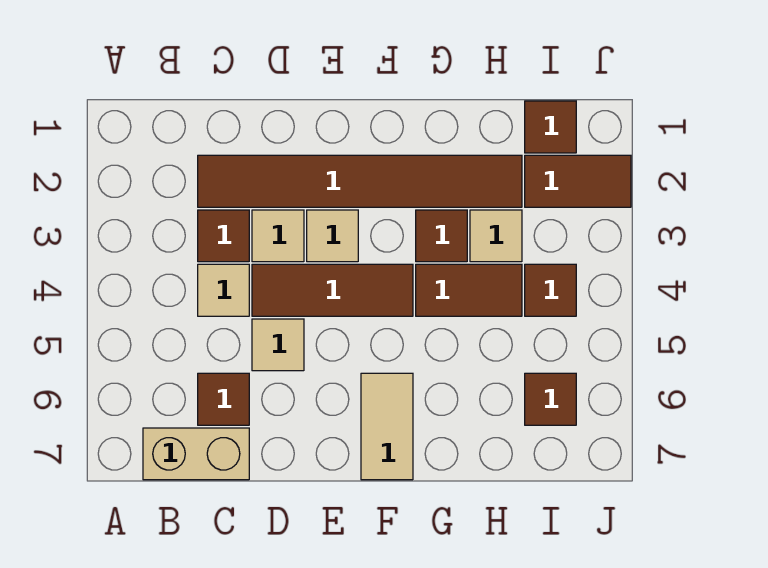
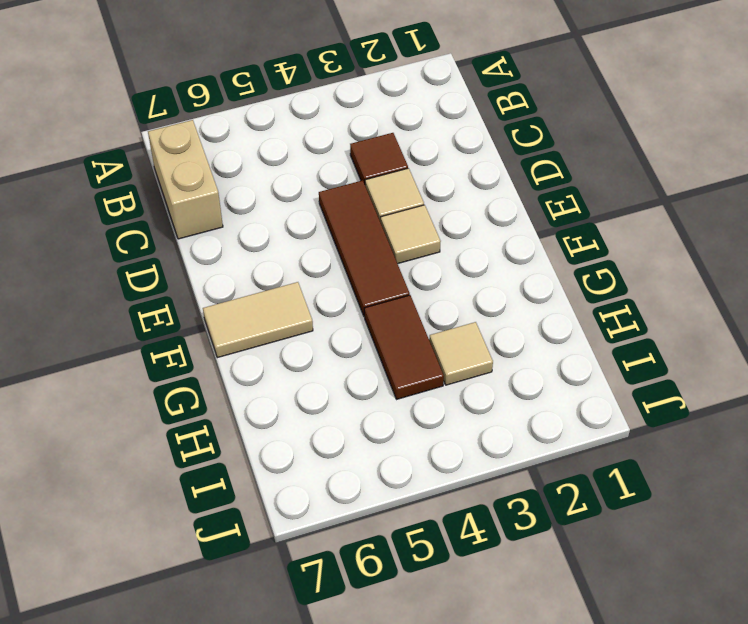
none -> brown 1x6 tile [198,155,522,207]
none -> tan 1x1 tile [198,264,249,316]
none -> brown 1x1 tile [198,373,249,425]

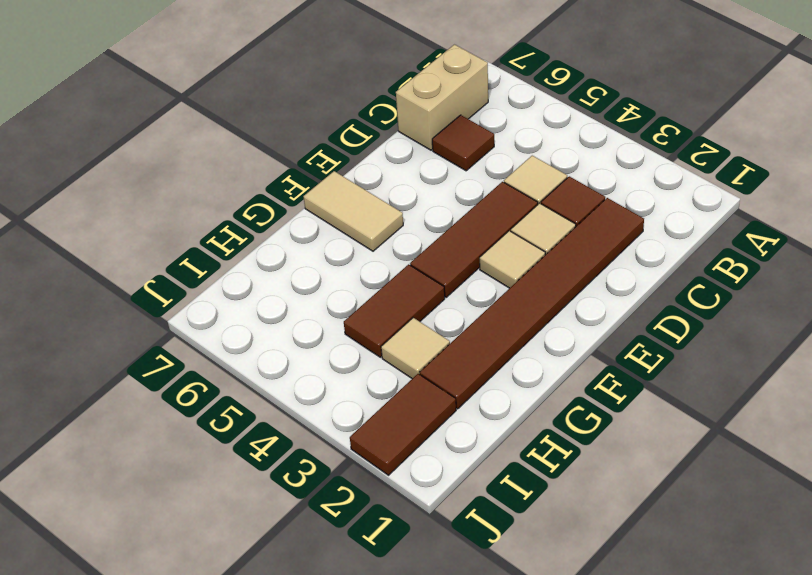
none -> tan 1x1 tile [252,319,304,371]
none -> brown 1x1 tile [416,210,467,262]
none -> brown 1x1 tile [525,101,576,153]

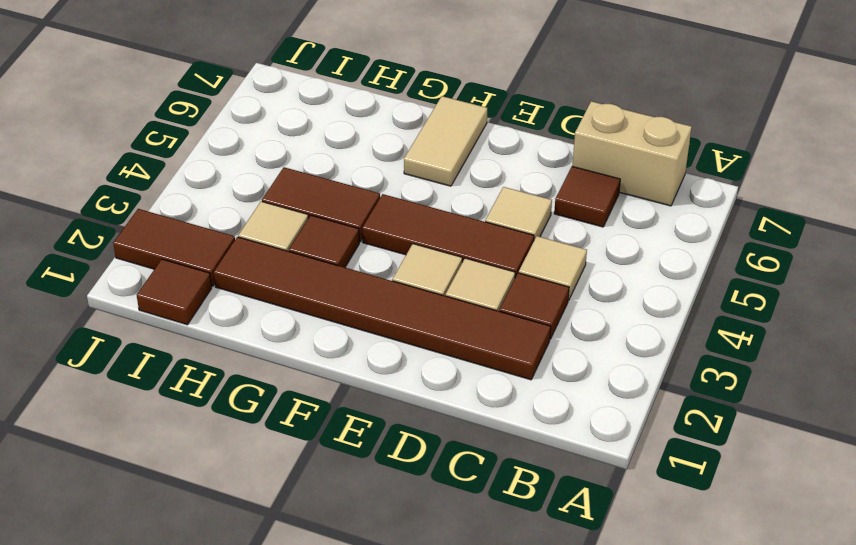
none -> brown 1x1 tile [525,264,576,316]
none -> brown 1x1 tile [525,373,576,425]

